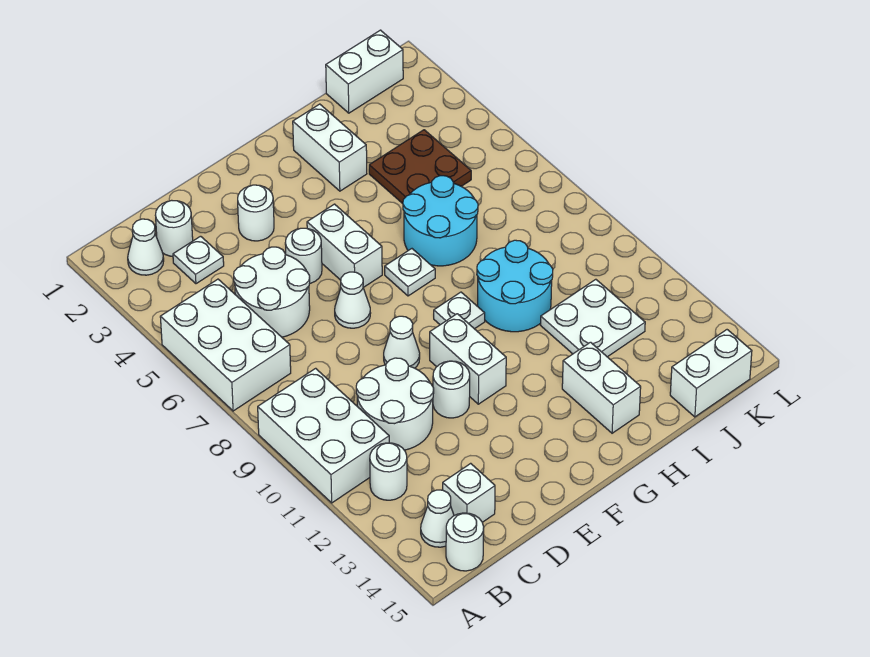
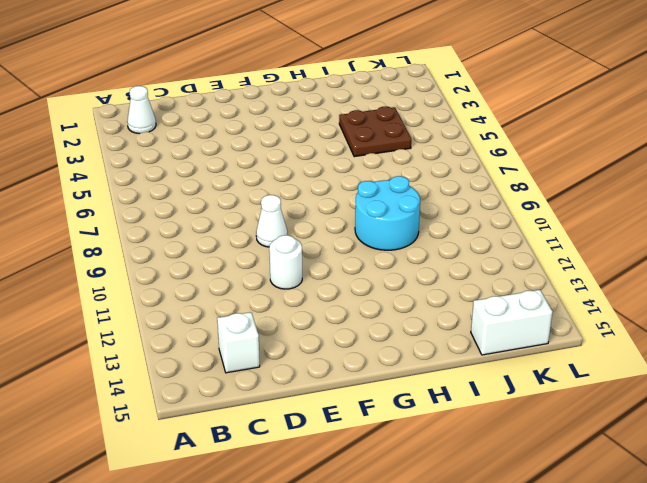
none -> white 2x3 brick [160,279,291,411]
none -> white 2x3 brick [258,368,389,503]
none -> white 1x1 round brick [370,443,407,500]

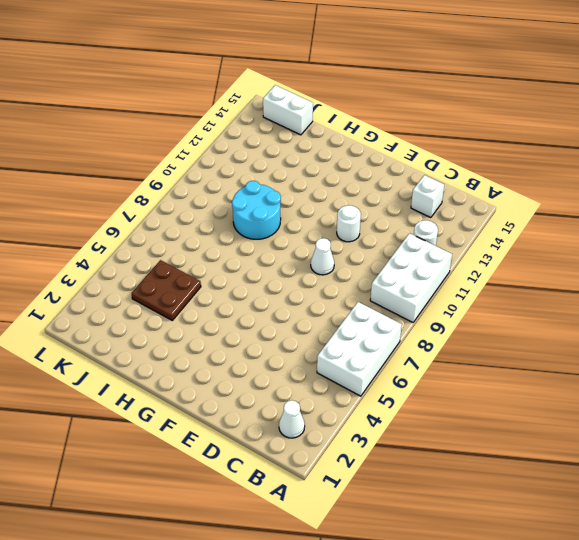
none -> white 1x1 cone [421,490,454,547]
none -> white 1x1 round brick [446,513,484,571]
none -> white 1x1 round brick [155,200,193,256]

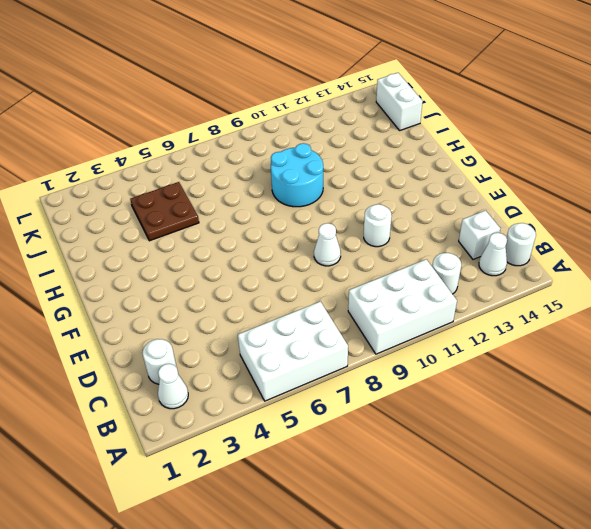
none -> white 1x1 plate [173,236,224,284]
none -> white 2x2 round brick [234,247,310,337]
none -> white 2x2 round brick [356,358,434,450]

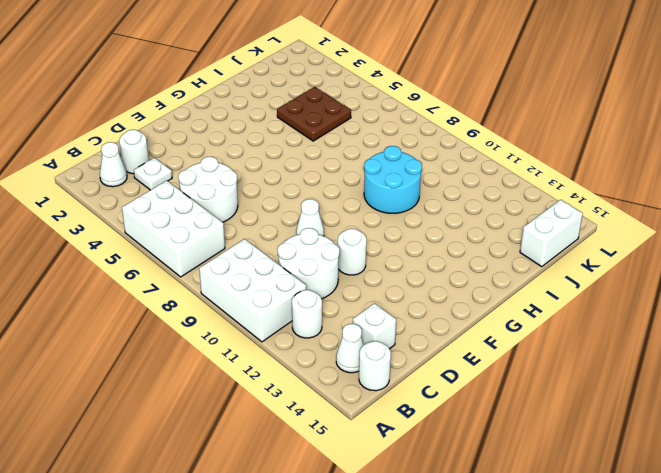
none -> white 1x1 round brick [238,185,274,241]
none -> white 1x1 round brick [285,228,322,283]
none -> white 1x1 cone [335,272,371,328]

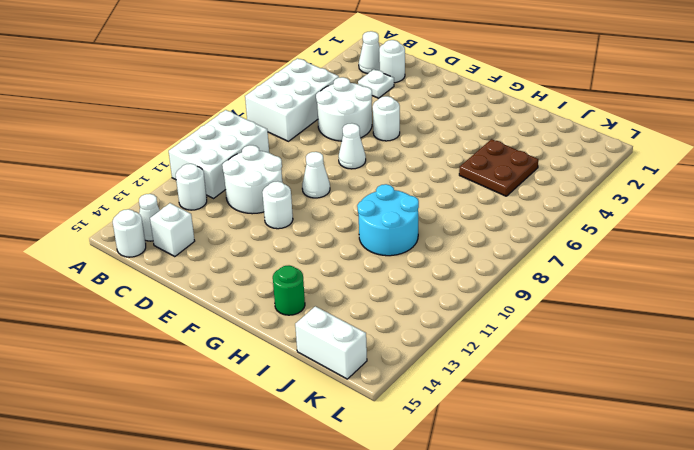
green 1x1 round brick [273,266,305,315] -> white 1x2 brick [562,342,641,433]
none -> white 1x1 round brick [238,185,274,241]
none -> white 1x2 brick [307,204,382,288]
none -> white 1x2 brick [430,314,506,404]

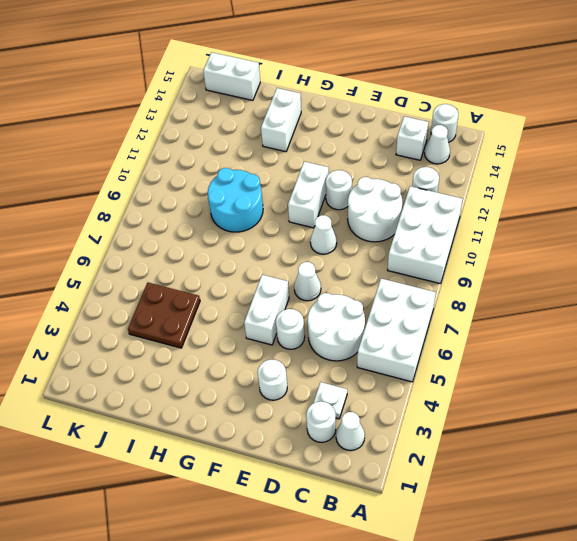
none -> white 1x1 plate [385,249,435,296]
none -> white 1x1 plate [434,292,485,329]
none -> white 1x2 brick [293,104,367,191]

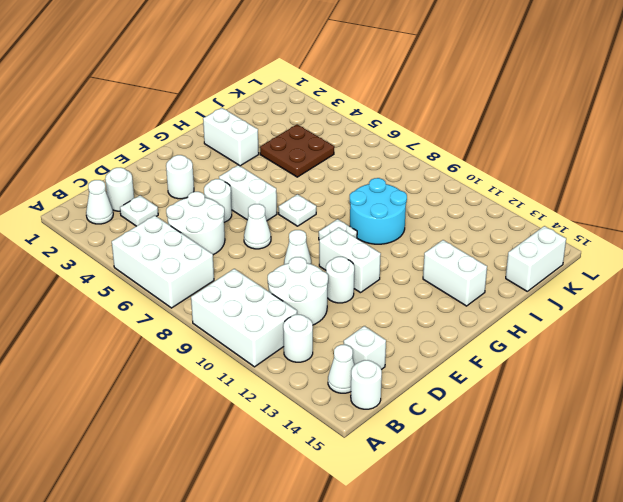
none -> cyan 2x2 round brick [403,176,478,266]
none -> white 2x2 plate [541,279,645,357]
none -> white 1x2 brick [326,30,403,113]

